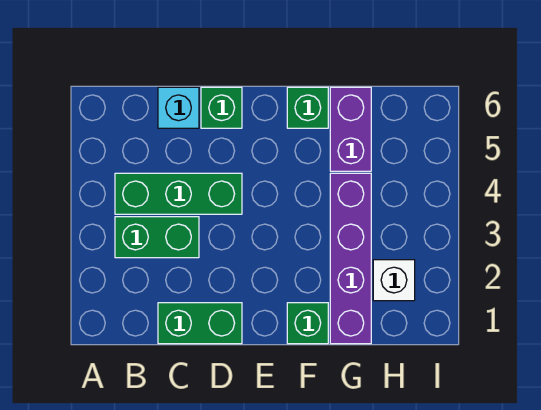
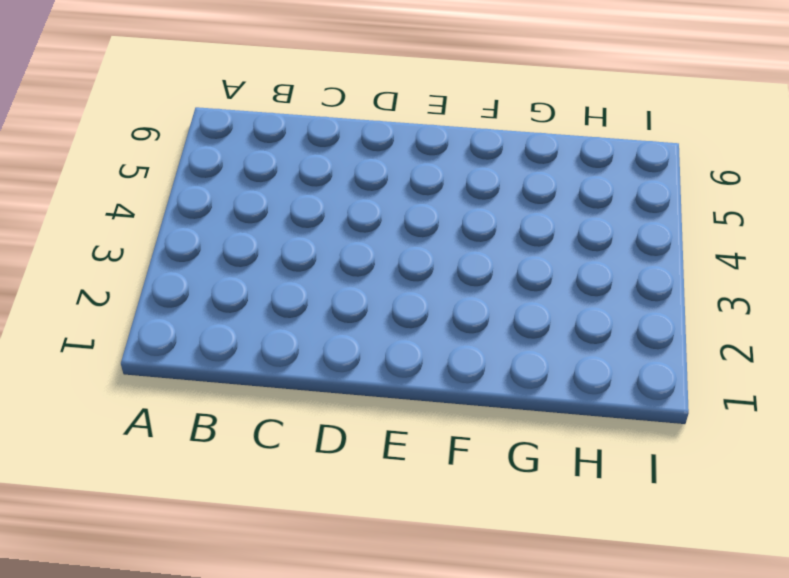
none -> green 1x2 brick [115,217,199,258]
none -> green 1x3 brick [115,173,242,214]

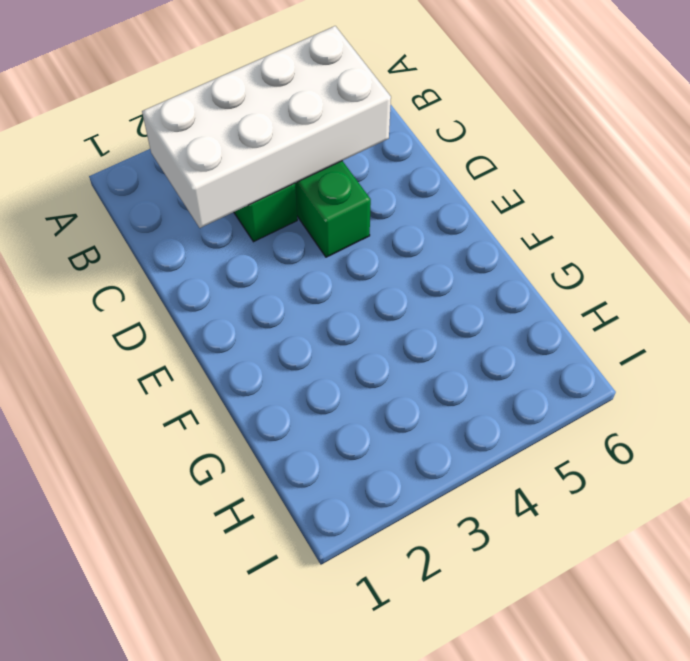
white 2x4 brick [142,26,391,228] -> none
none -> green 1x2 brick [158,303,242,344]
none -> cyan 1x1 brick [158,87,199,128]

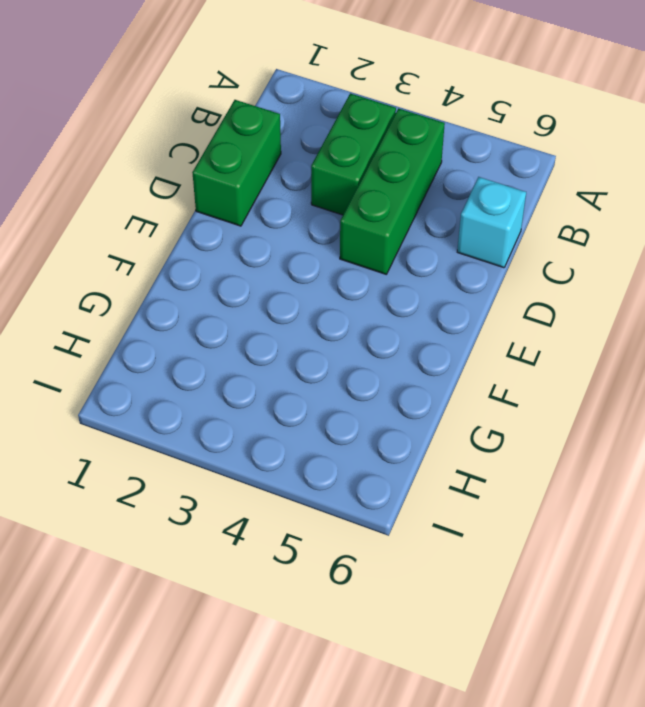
none -> green 1x1 brick [201,87,242,128]
none -> green 1x1 brick [287,303,328,344]

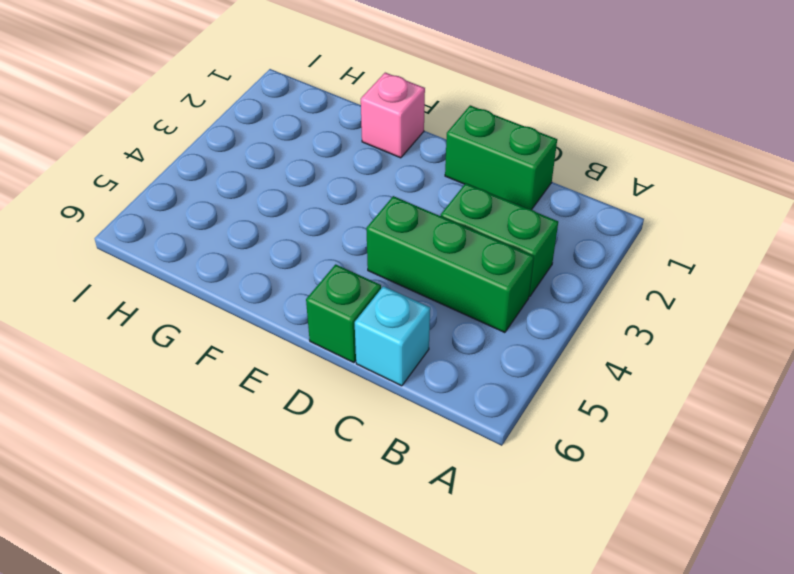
pink 1x1 brick [361,73,425,158] -> green 1x1 brick [287,303,328,344]
none -> green 1x1 brick [287,87,328,128]
none -> purple 1x4 brick [330,173,371,344]

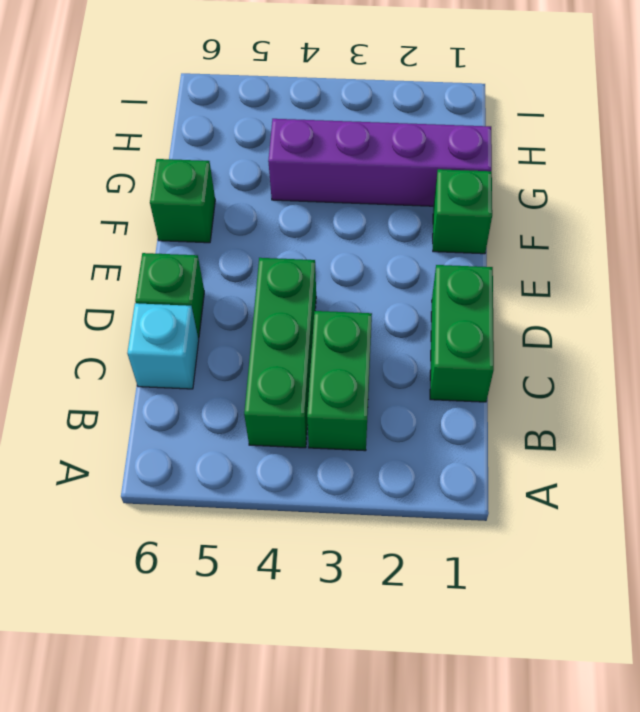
none -> purple 1x2 brick [330,87,371,171]
none -> white 1x1 brick [373,260,415,301]

